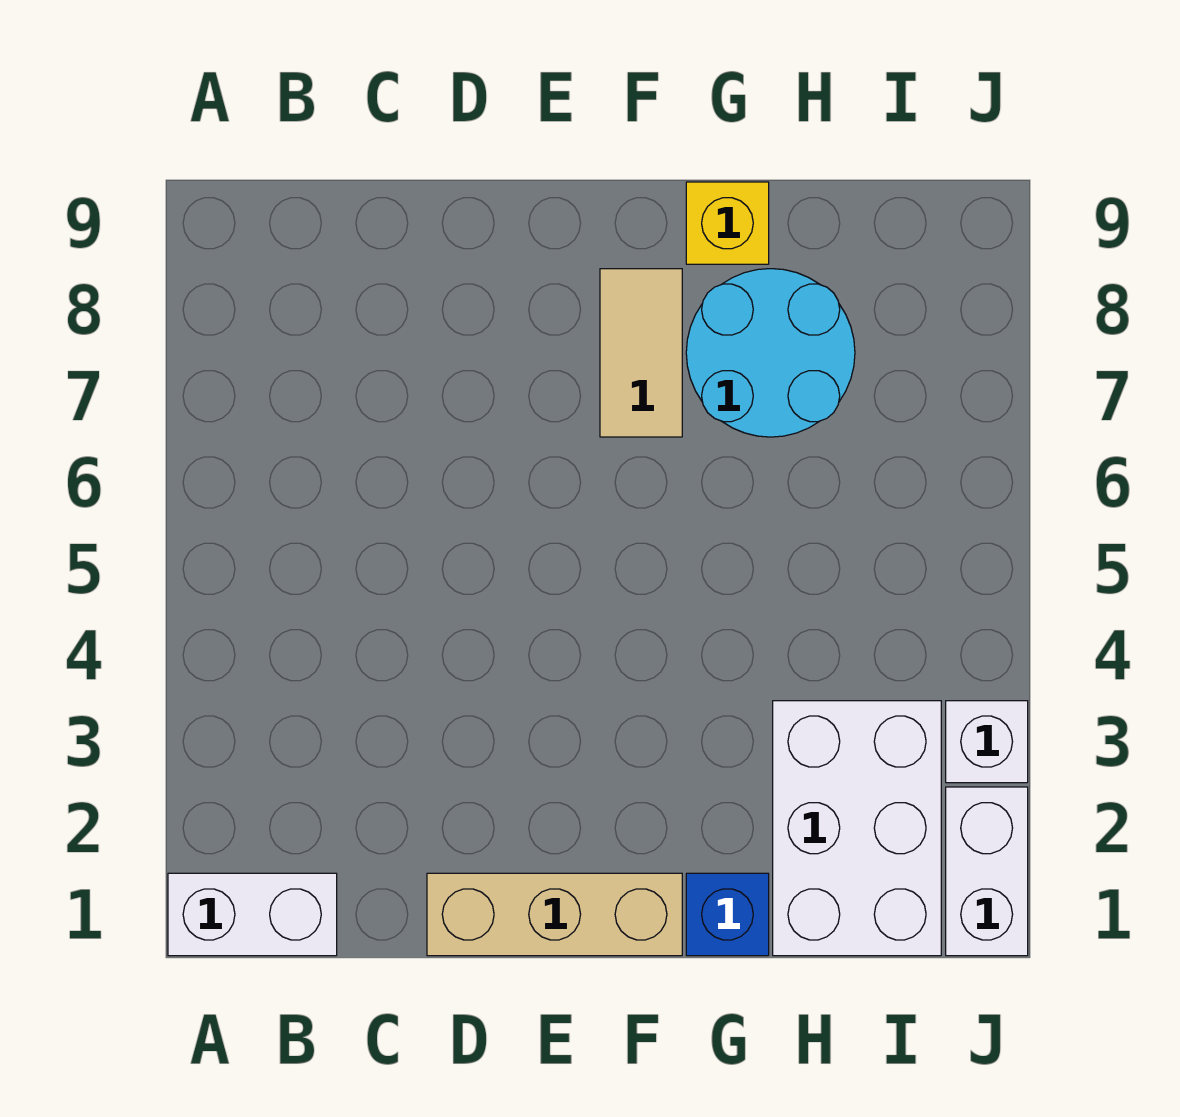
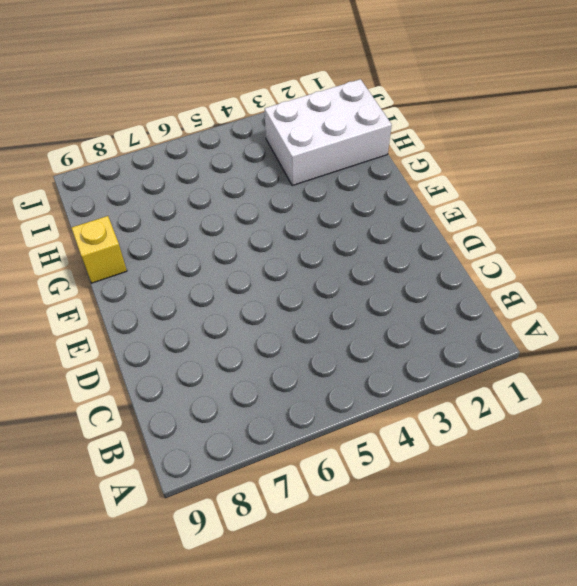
none -> white 1x2 brick [168,873,337,956]
none -> tan 1x3 brick [427,873,682,956]

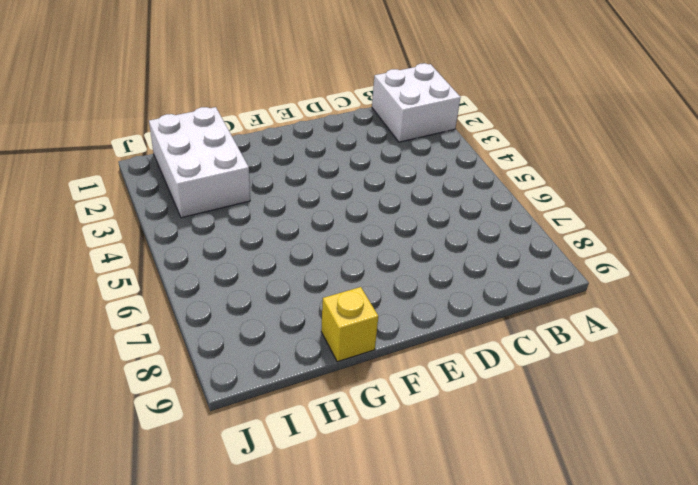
white 2x2 brick [372,63,461,142] -> white 1x2 brick [168,873,337,956]
none -> tan 1x3 brick [427,873,682,956]
none -> tan 1x2 tile [600,269,682,437]

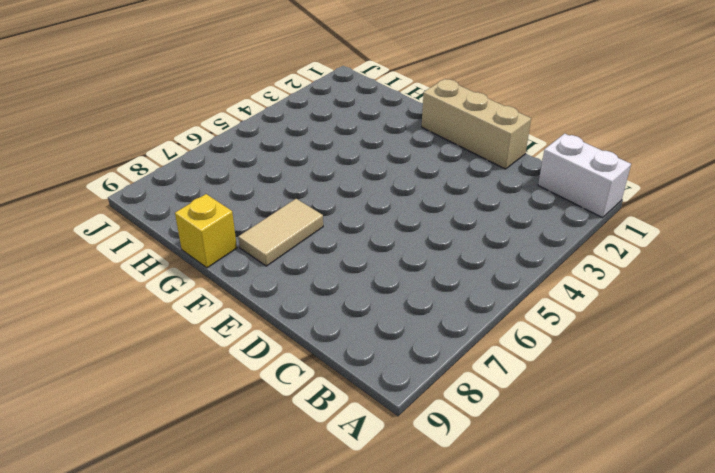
none -> blue 1x1 brick [686,873,769,956]
none -> cyan 2x2 round brick [686,269,855,437]

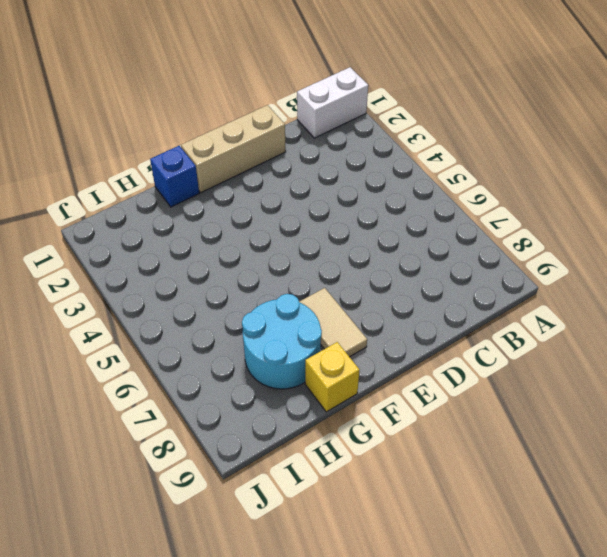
none -> white 2x3 brick [773,701,941,956]
none -> white 1x2 brick [946,787,1028,956]

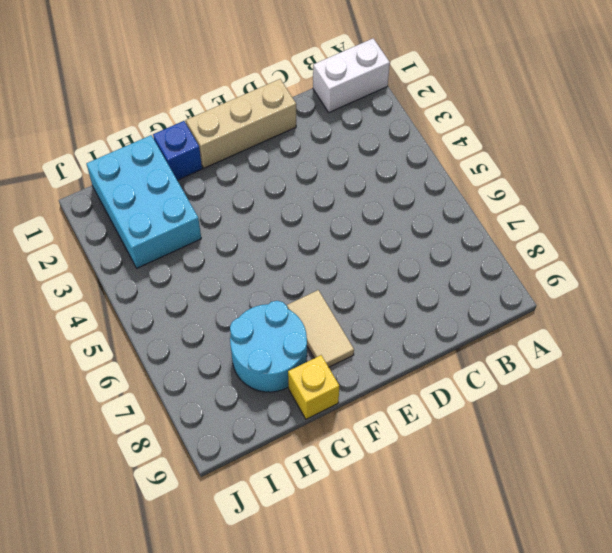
cyan 2x3 brick [86,135,201,268] -> white 2x3 brick [773,701,941,956]
none -> white 1x2 brick [946,787,1028,956]
none -> white 1x1 brick [946,701,1028,783]

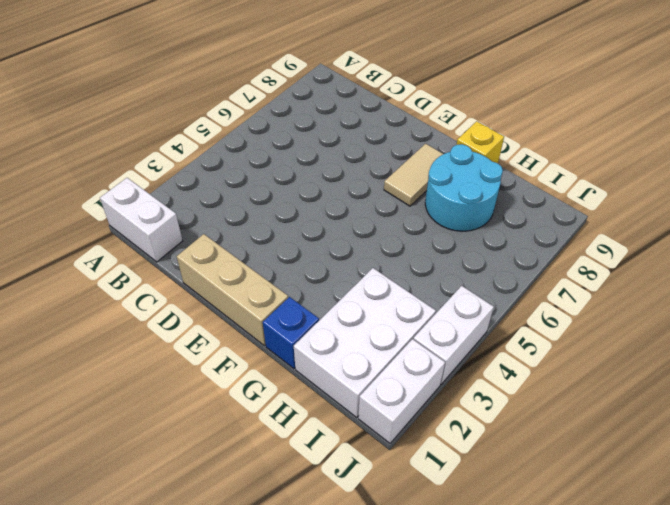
white 1x2 brick [413,286,494,384] -> white 1x1 brick [946,701,1028,783]

